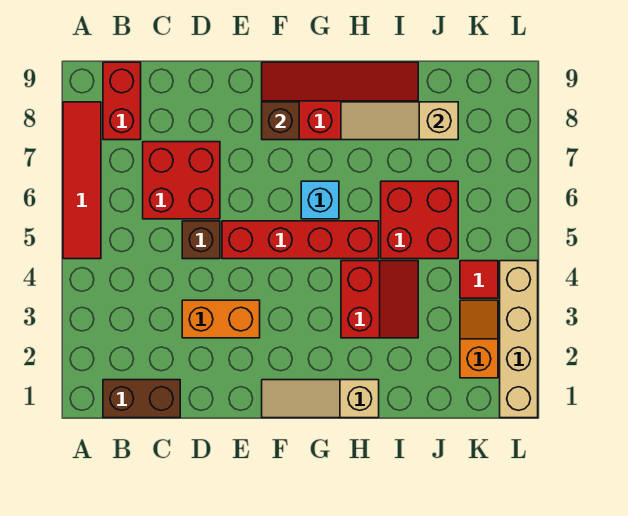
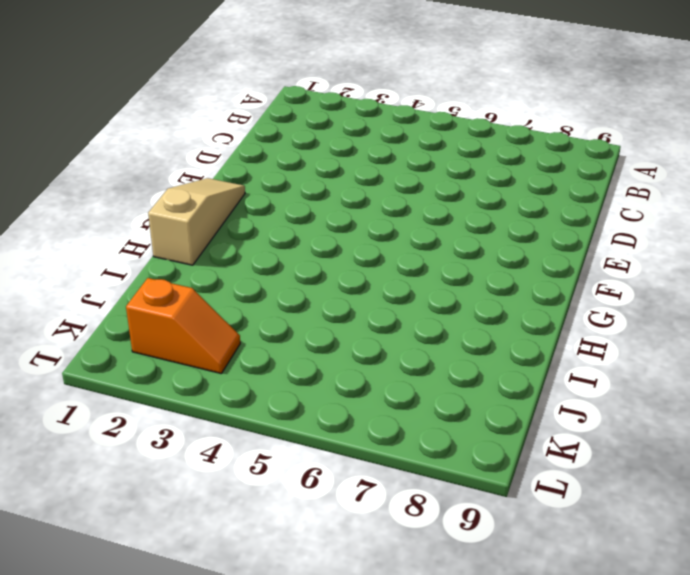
none -> red 1x4 tile [63,102,101,259]
none -> brown 1x2 brick [103,380,180,418]
none -> red 1x2 brick [103,62,141,140]

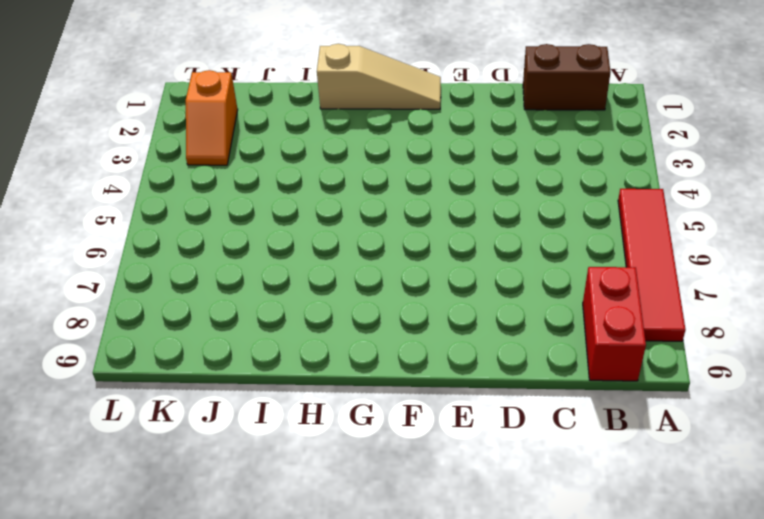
none -> red 2x2 brick [143,142,220,219]
none -> orange 1x2 brick [182,300,260,338]
none -> brown 1x1 brick [182,221,220,259]

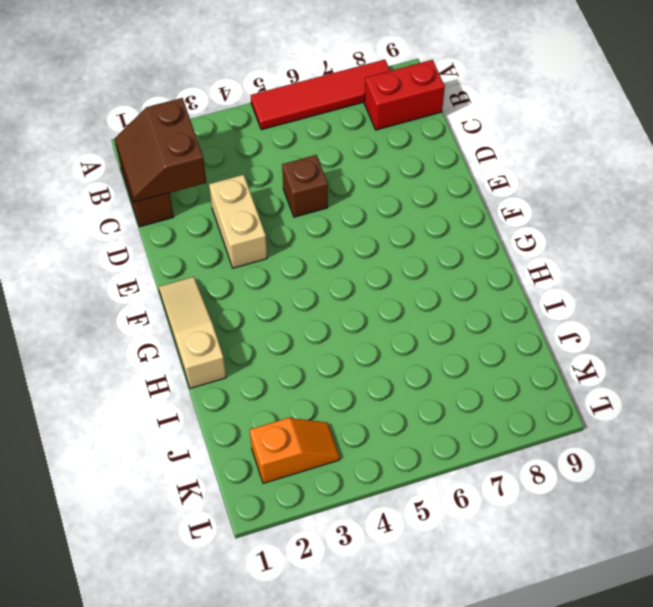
brown 2x2 slope [115,98,207,203] -> none
tan 1x2 brick [209,175,267,268] -> orange 1x2 brick [182,300,260,338]
none -> red 2x2 brick [143,142,220,219]
none -> red 1x4 brick [222,221,379,259]
none -> red 2x4 slope [262,62,418,140]

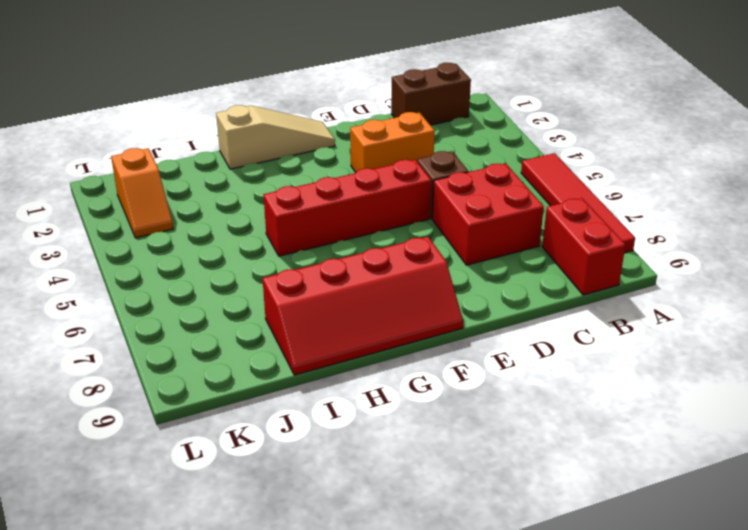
none -> cyan 1x1 brick [301,181,339,219]
none -> red 2x2 slope [341,261,418,338]
none -> red 2x2 brick [381,181,458,259]

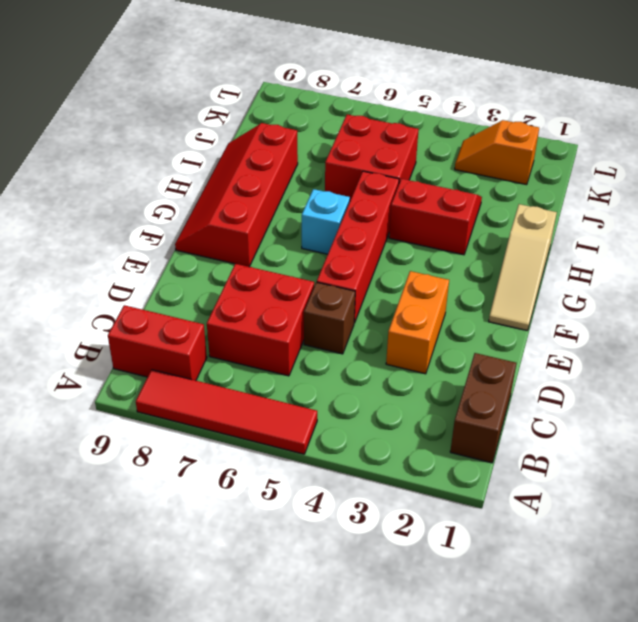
none -> red 1x1 tile [460,261,498,298]
none -> tan 1x4 brick [500,261,538,418]
none -> brown 1x1 brick [262,102,299,140]

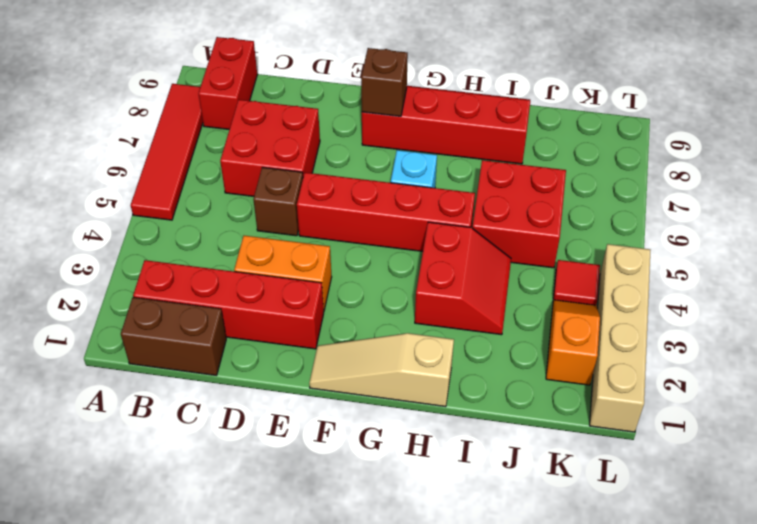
red 1x4 brick [133,260,324,349] -> none
none -> tan 1x3 slope [341,102,458,140]

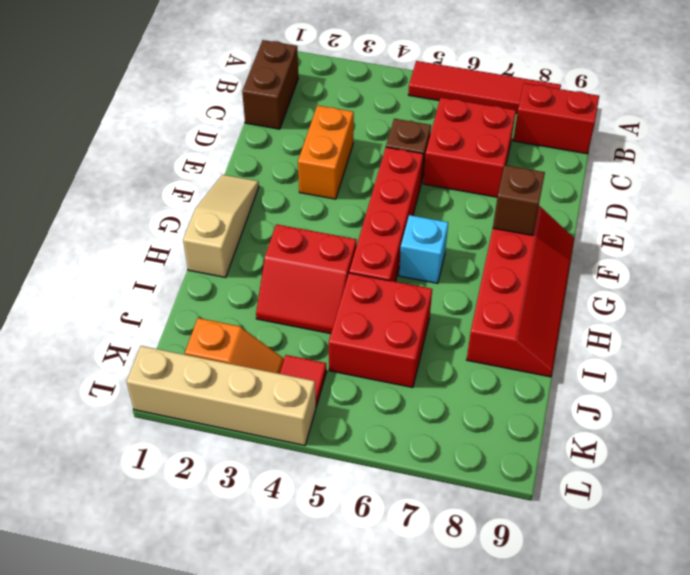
none -> tan 1x3 slope [341,102,458,140]

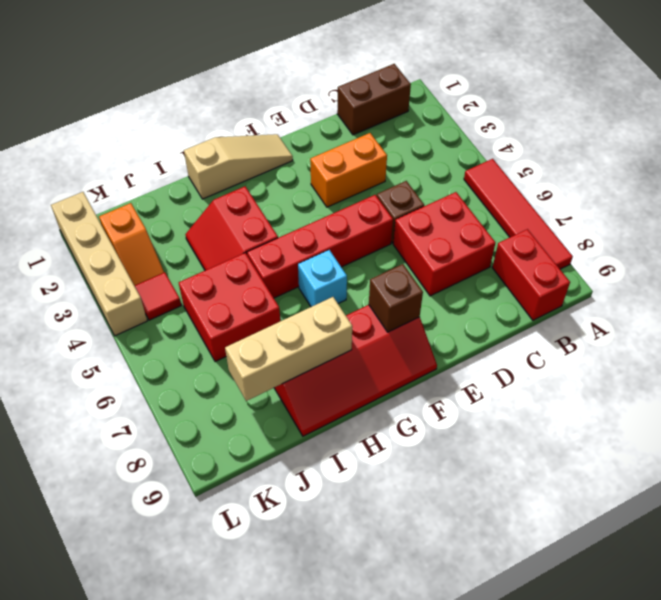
tan 1x3 brick [225,297,352,401] -> tan 1x3 slope [341,102,458,140]

